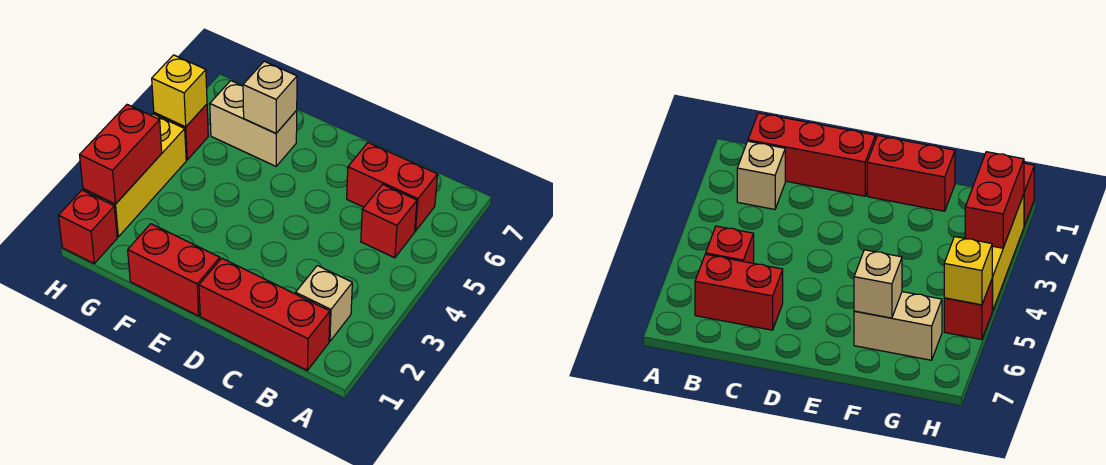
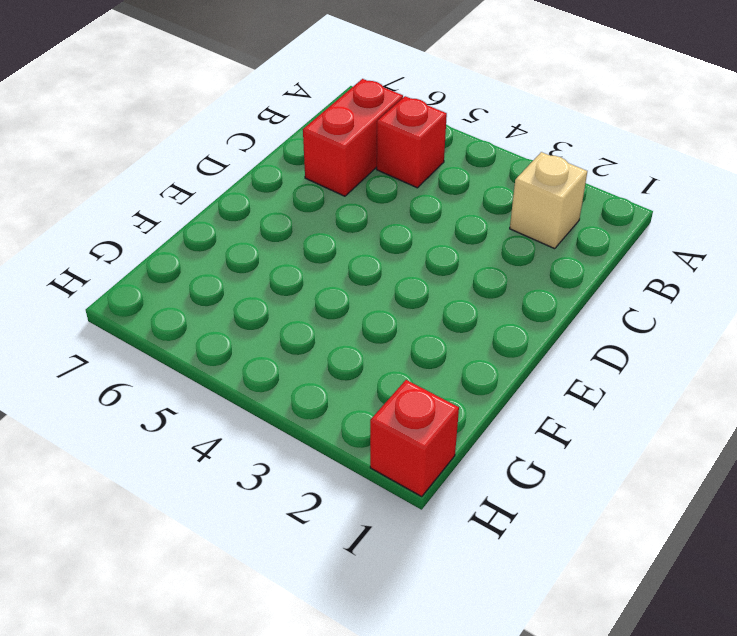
none -> red 1x3 brick [199,258,330,370]
none -> red 1x2 brick [128,224,220,316]
none -> tan 1x2 brick [210,81,297,166]

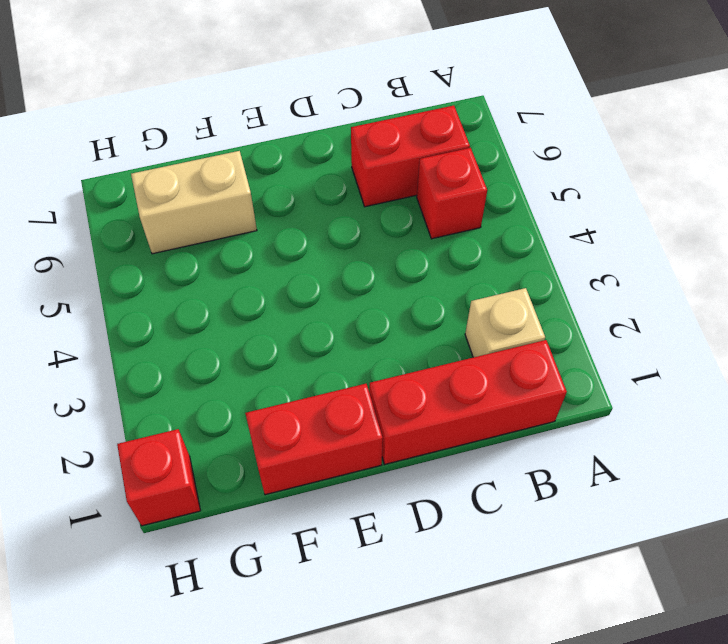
none -> yellow 1x3 brick [83,114,186,237]
none -> red 1x1 brick [154,104,208,160]
none -> tan 1x1 brick [243,61,297,133]

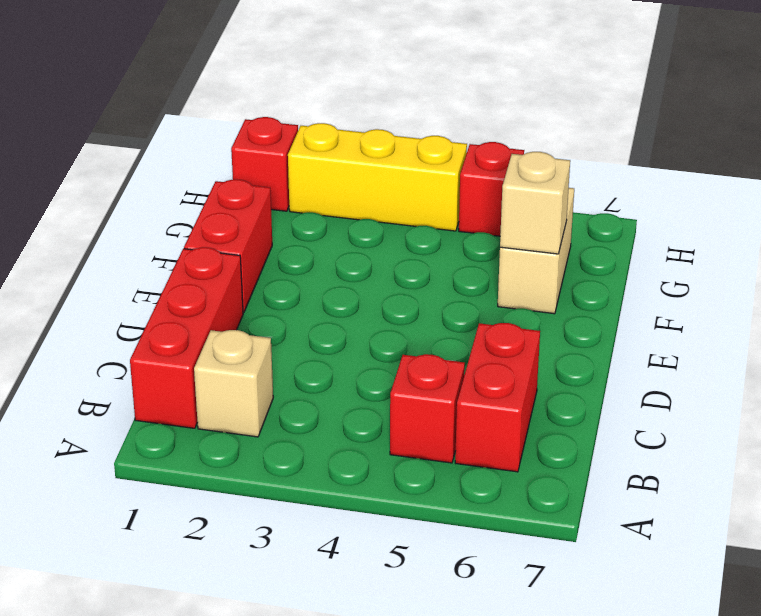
none -> red 1x2 brick [80,105,162,204]
none -> yellow 1x1 brick [152,55,207,127]

